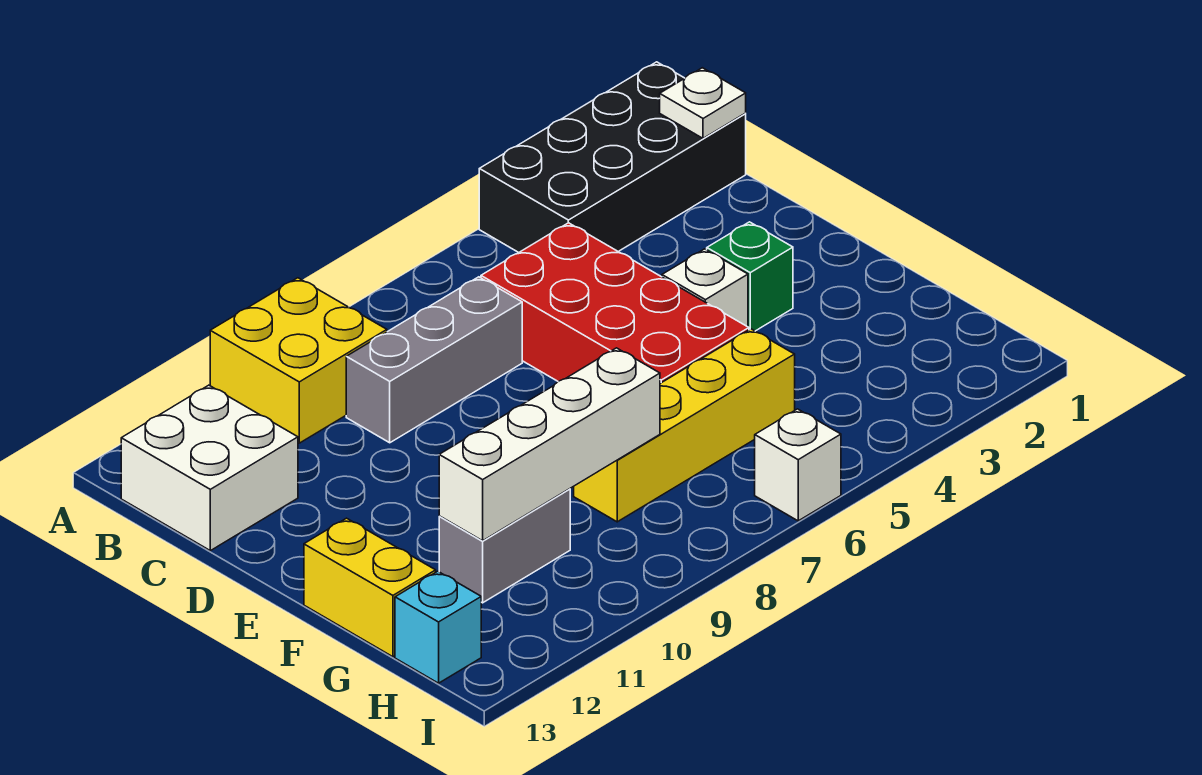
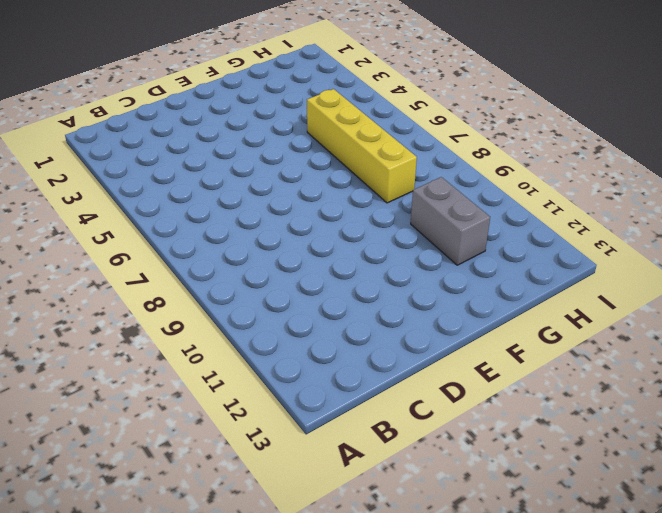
none -> black 2x4 brick [479,62,746,252]
none -> yellow 2x2 brick [210,278,387,443]
none -> white 2x2 brick [121,385,298,551]

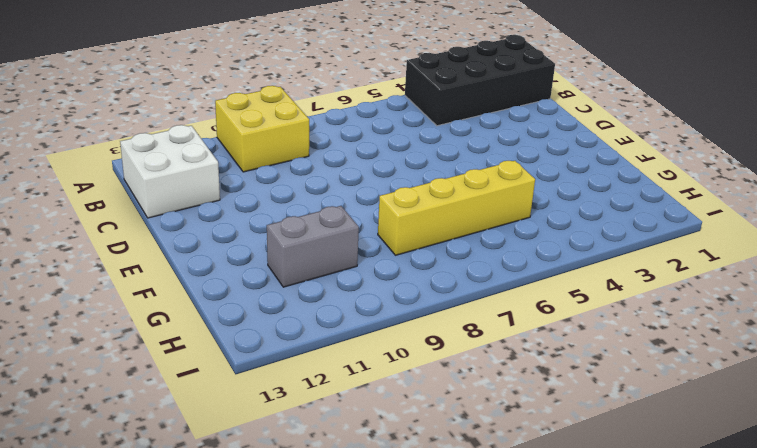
none -> red 2x4 brick [481,223,749,383]
none -> grey 1x3 brick [346,277,522,443]
none -> green 1x1 brick [707,222,793,331]

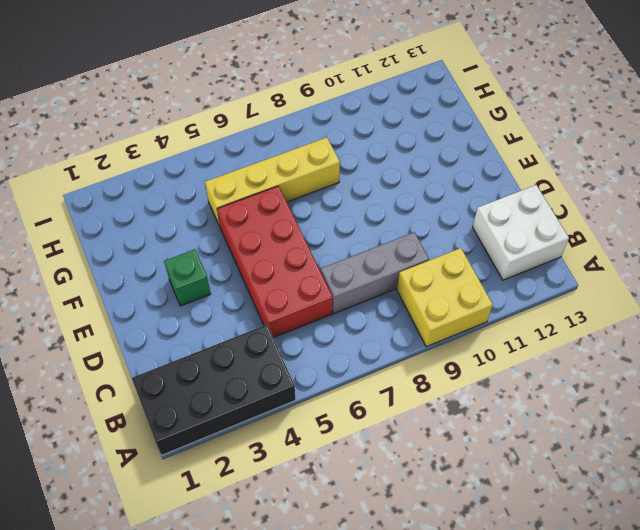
none -> white 1x1 brick [662,249,748,327]
none -> yellow 1x2 brick [304,518,436,657]
none -> grey 1x2 brick [439,489,570,603]

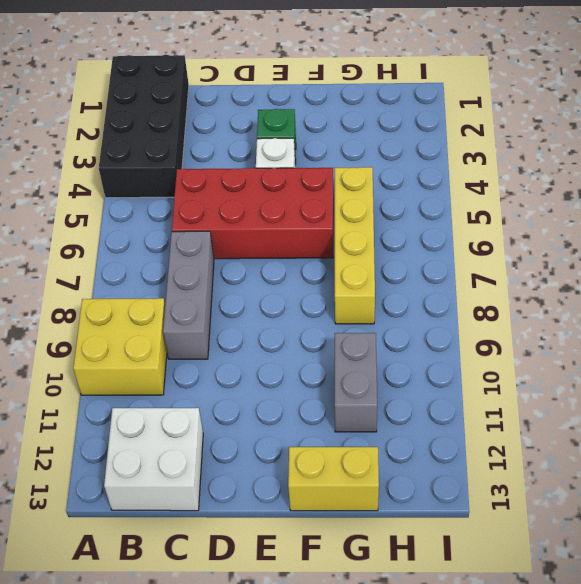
none -> cyan 1x1 brick [395,571,481,683]
none -> white 1x1 brick [755,409,841,521]
none -> white 1x1 plate [660,68,746,138]

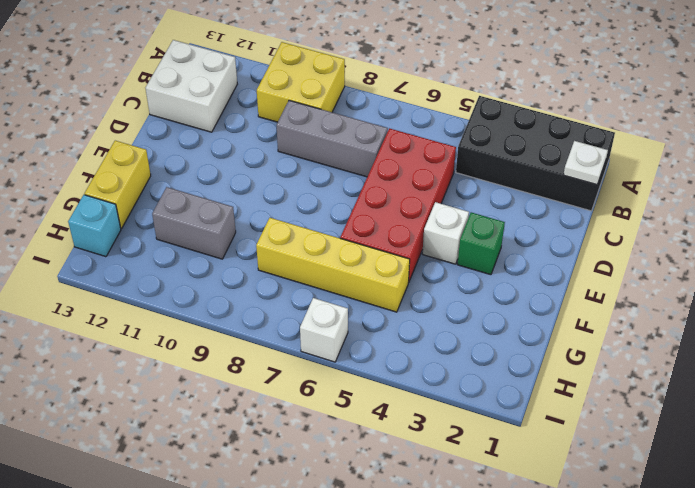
none -> white 1x4 brick [439,348,660,541]

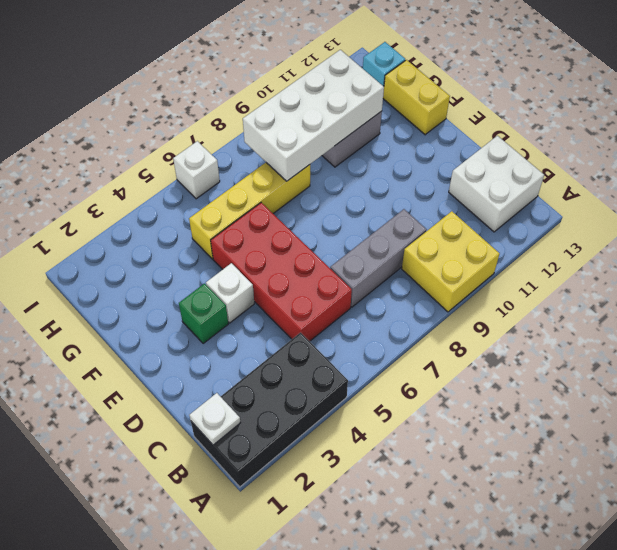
white 2x4 brick [243,50,384,181] -> white 1x4 brick [439,348,660,541]

